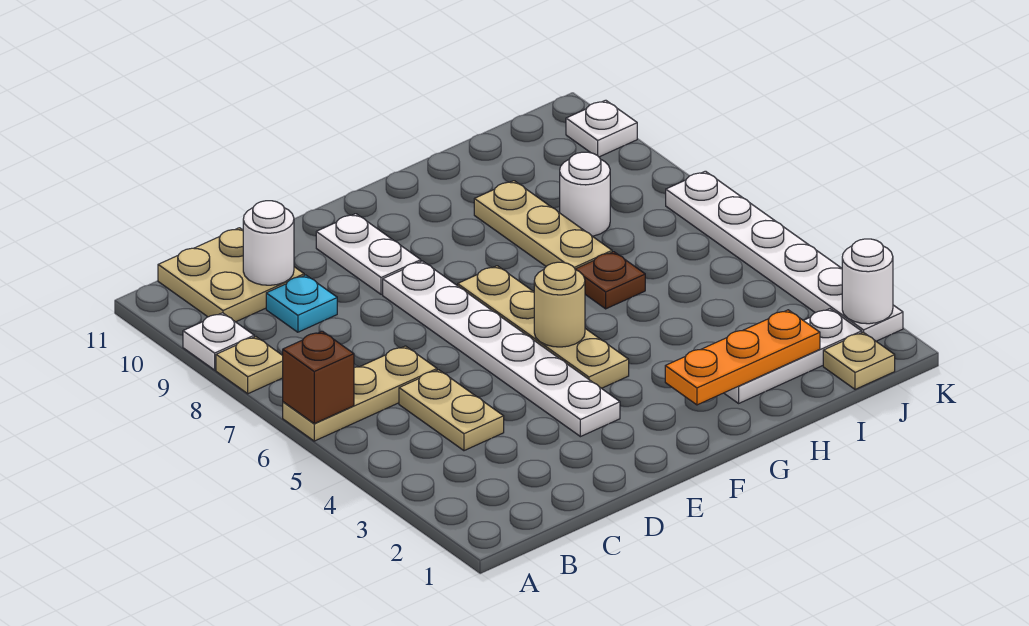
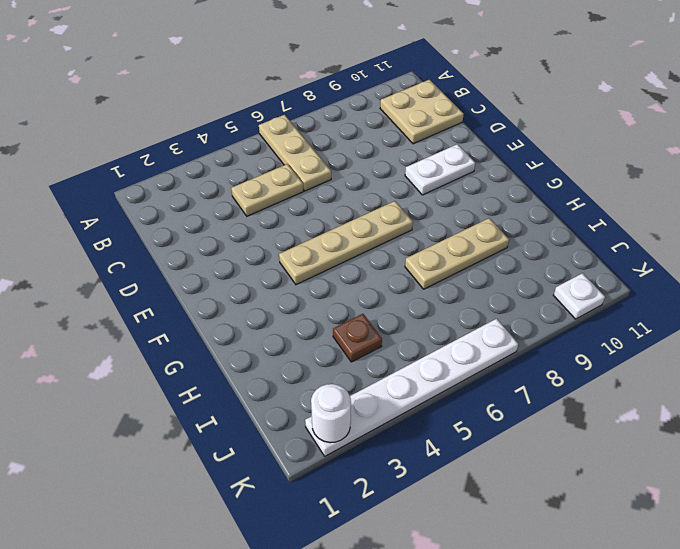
brown 1x1 plate [333,314,382,362] -> brown 1x1 plate moved to [575,252,645,309]
none -> tan 1x1 plate [216,337,283,394]
none -> white 1x1 plate [183,313,254,370]
none -> cyan 1x1 plate [266,275,337,332]

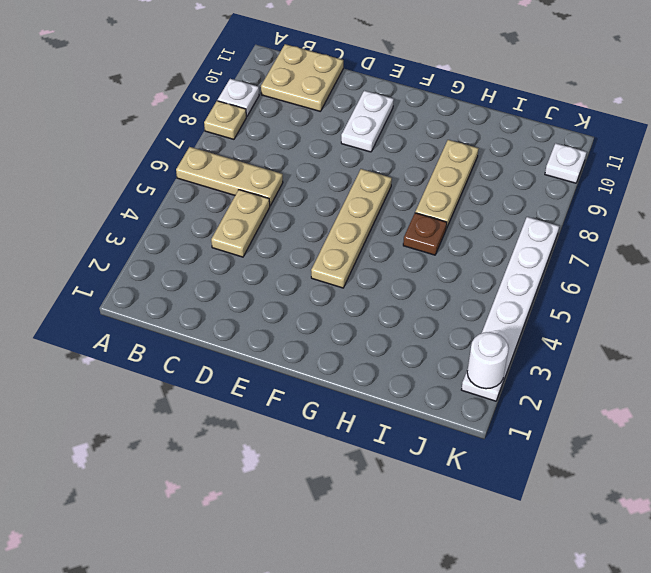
none -> cyan 1x1 plate [266,275,337,332]
none -> white 1x6 plate [383,261,620,437]
none -> white 1x3 plate [724,309,862,403]

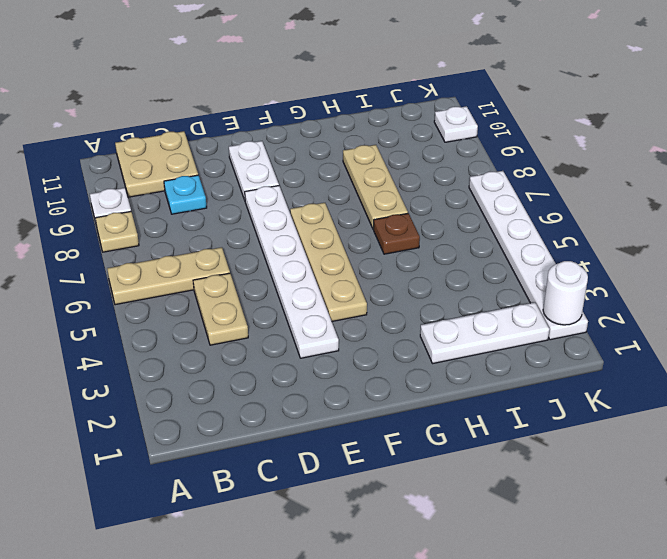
none -> white 1x1 round brick [560,152,610,236]
none -> tan 1x1 plate [823,332,895,389]
none -> brown 1x1 brick [283,331,354,423]

